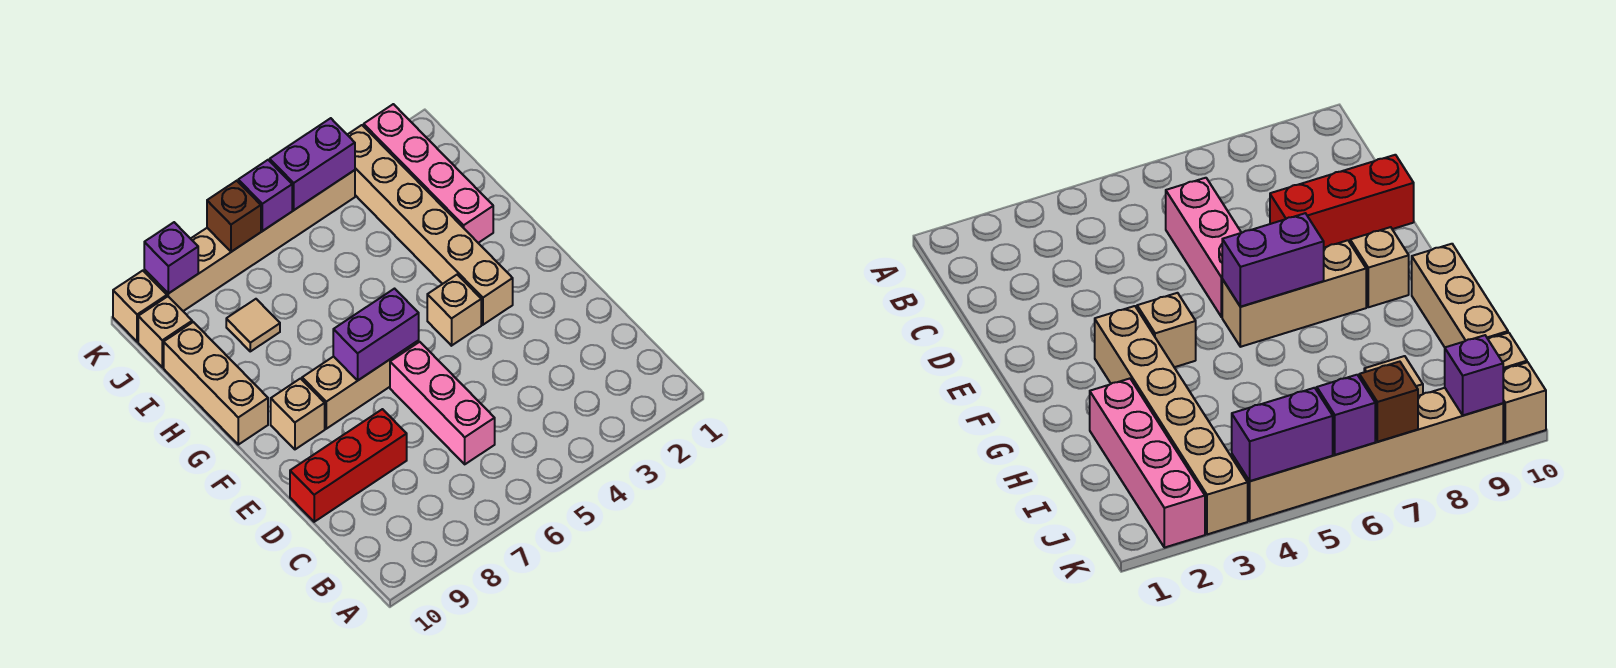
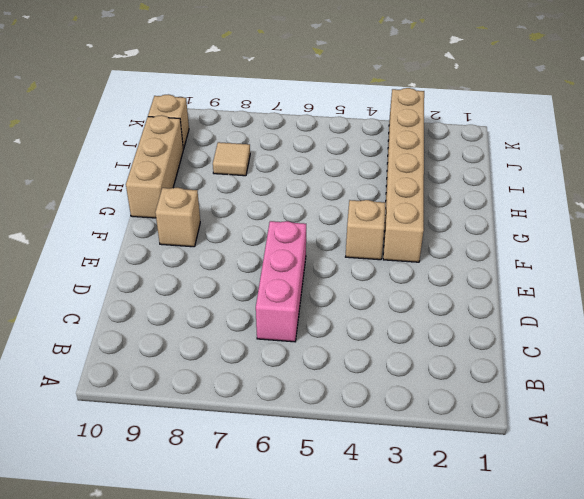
none -> red 1x3 brick [290,409,407,522]
none -> tan 1x3 brick [302,341,419,429]
none -> pink 1x4 brick [364,104,493,243]

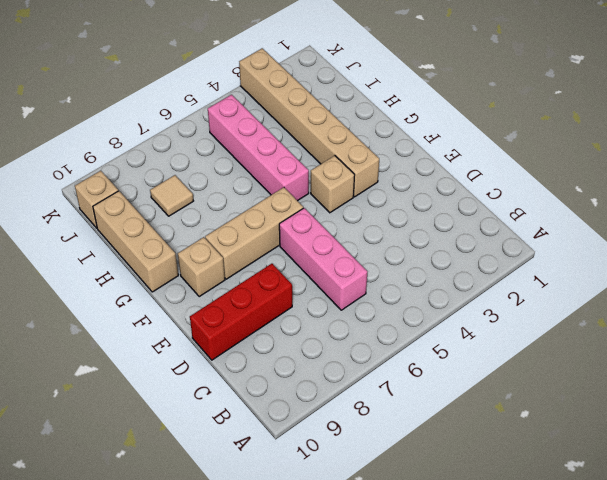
pink 1x4 brick [208,95,309,201] -> pink 1x4 brick moved to [364,104,493,243]
none -> tan 1x6 brick [144,170,355,311]
none -> tan 1x1 brick [113,271,167,342]
none -> purple 1x2 brick [333,289,419,381]

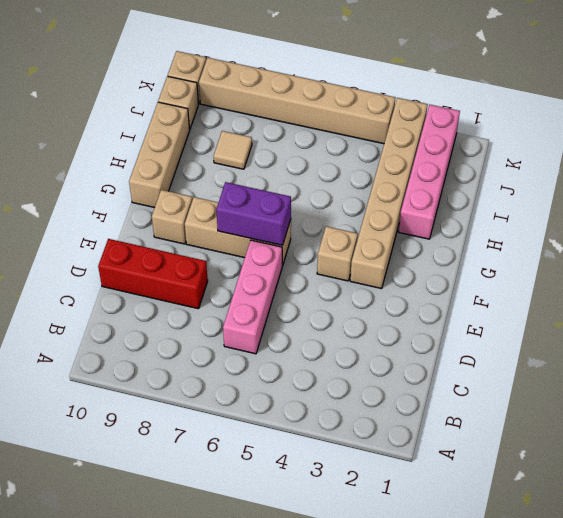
none -> purple 1x2 brick [270,118,355,210]
none -> purple 1x1 brick [238,160,292,231]
none -> brown 1x1 brick [207,181,261,252]

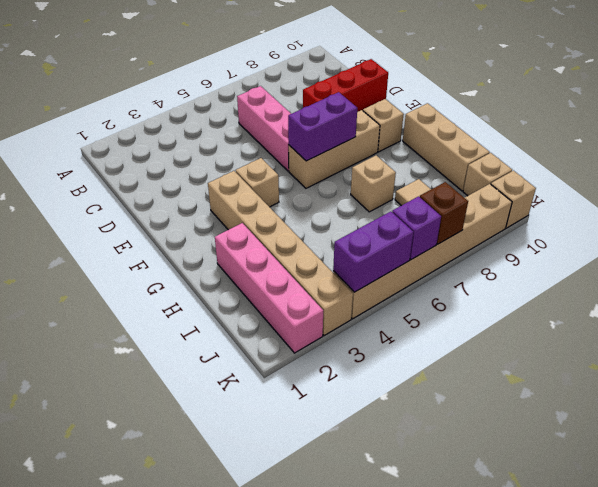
tan 1x1 brick [351,155,396,212] -> none
none -> purple 1x1 brick [144,222,198,294]

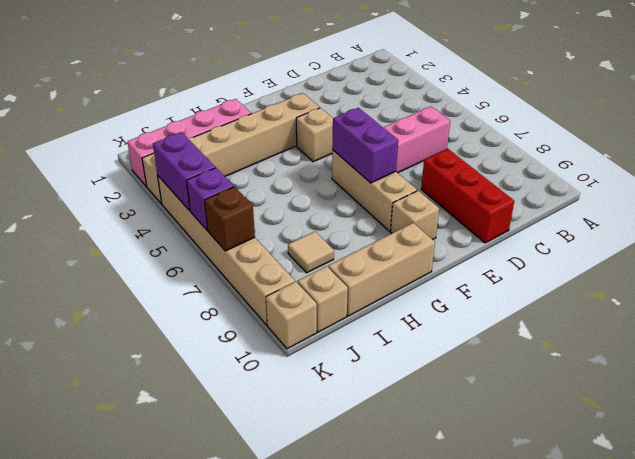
none -> purple 1x1 brick [144,222,198,294]

